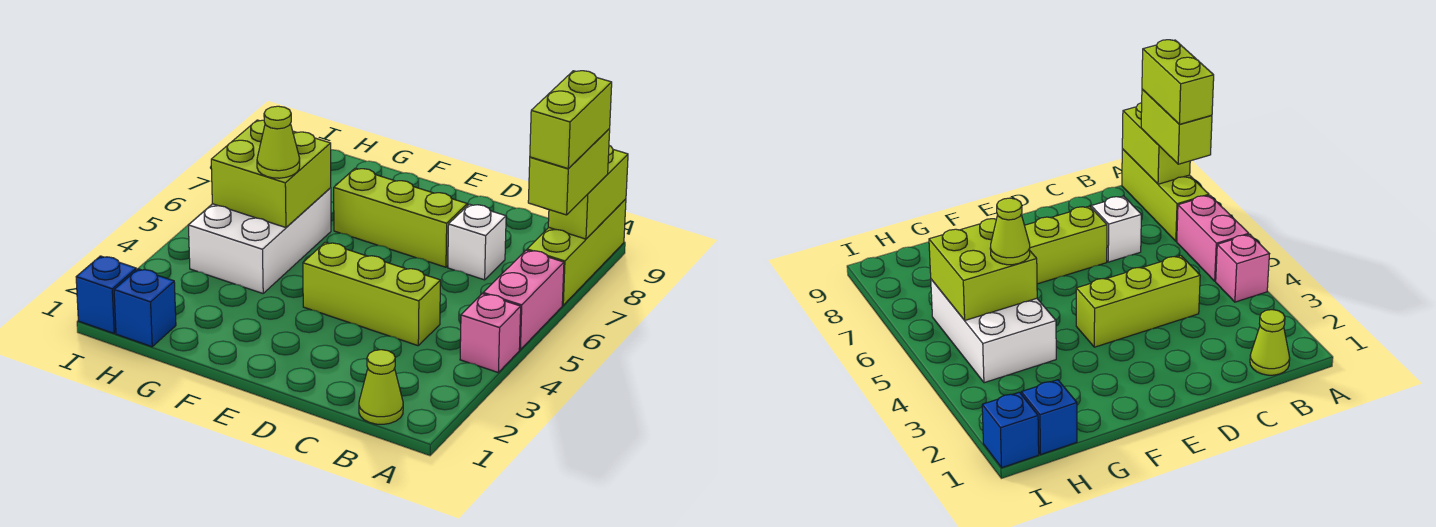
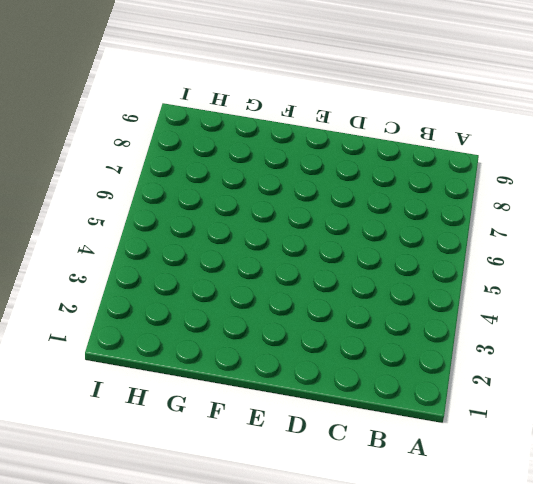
none -> pink 1x1 brick [460,294,521,372]
none -> pink 1x2 brick [483,250,564,350]
none -> lime 1x3 brick [527,199,626,305]

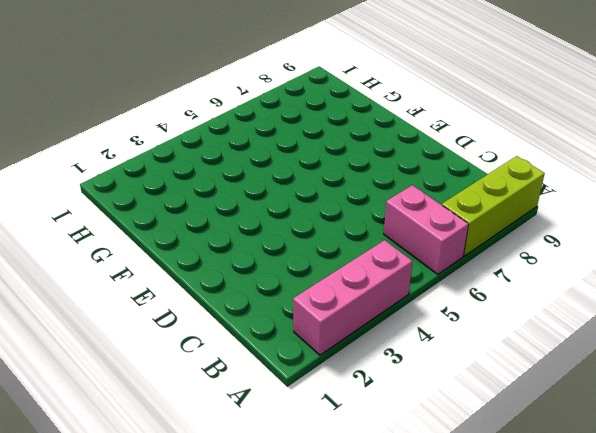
pink 1x3 brick [293,240,413,355] -> pink 1x1 brick [460,294,521,372]
pink 1x2 brick [384,185,469,274] -> pink 1x2 brick turned to [483,250,564,350]
none -> lime 1x1 cone [359,350,403,424]
none -> lime 1x3 brick [303,242,440,346]
none -> white 1x1 brick [448,204,506,280]

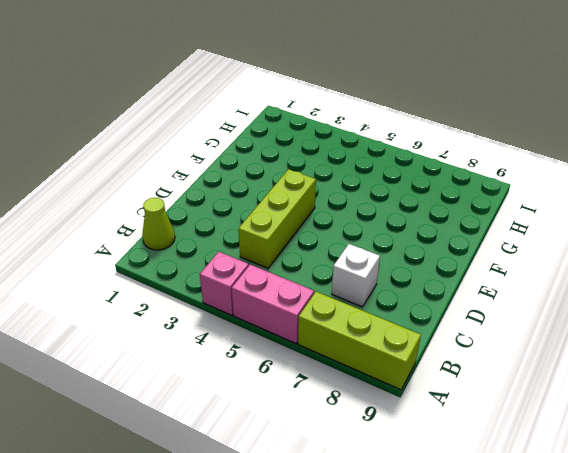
none -> lime 1x3 brick [334,168,467,267]
none -> white 2x3 brick [188,188,331,293]
none -> blue 1x1 brick [114,269,176,347]

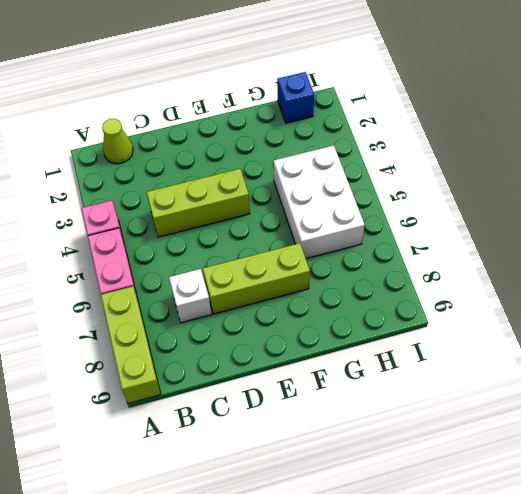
none -> blue 1x1 brick [76,256,136,333]
none -> lime 1x2 brick [548,146,628,239]
none -> lime 2x2 brick [211,120,331,228]

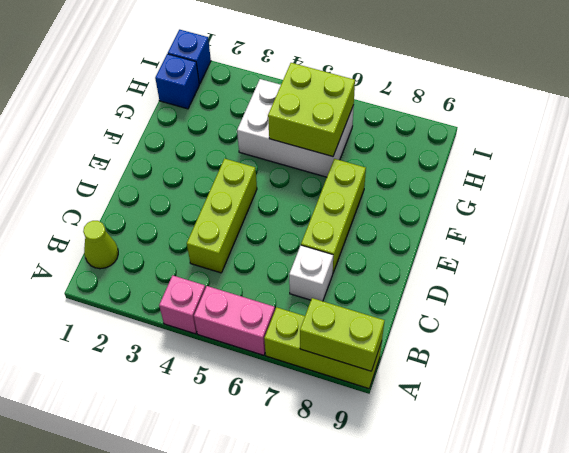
none -> lime 1x2 brick [528,129,610,215]
none -> lime 1x1 cone [257,106,300,178]
none -> lime 1x2 brick [530,71,612,169]

